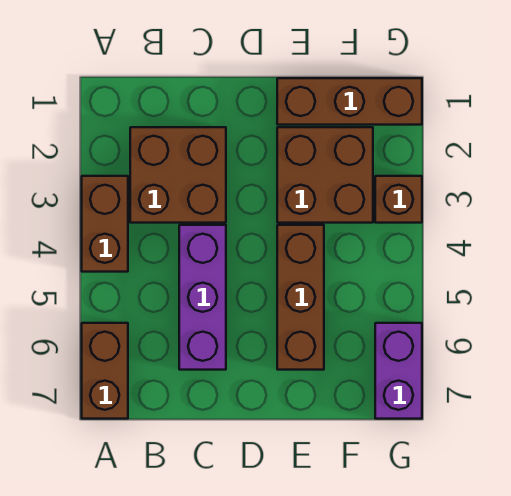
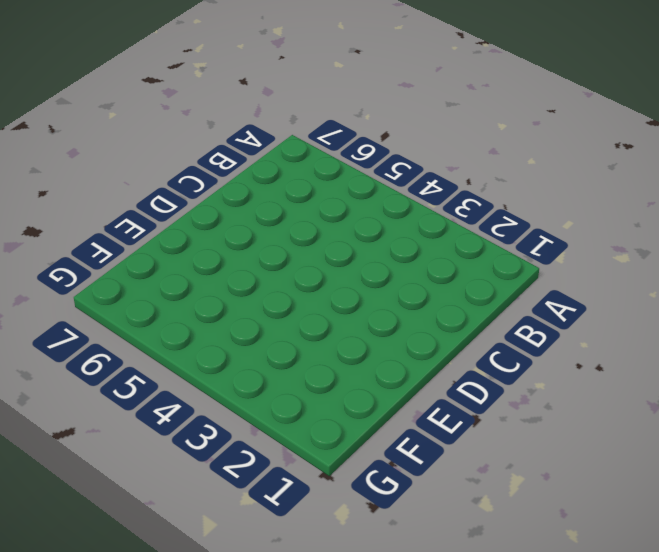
none -> brown 1x2 brick [82,176,128,272]
none -> brown 1x2 brick [82,323,128,419]

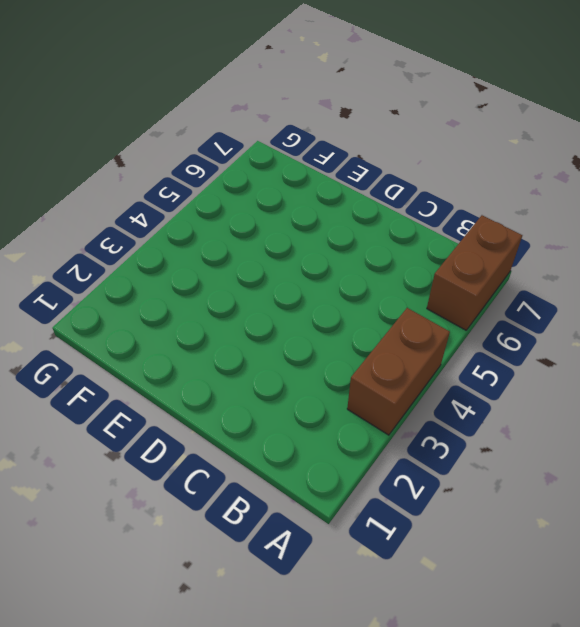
none -> brown 2x2 brick [130,127,226,223]
none -> purple 1x3 brick [179,225,226,370]

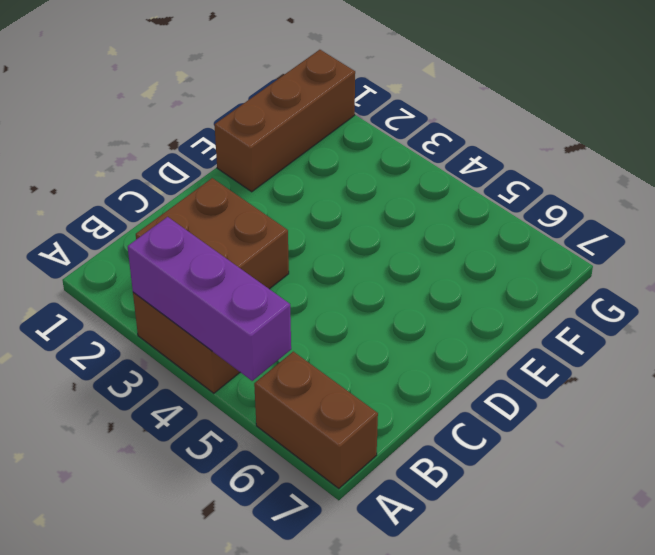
purple 1x3 brick [128,217,291,381] -> purple 1x3 brick moved to [179,225,226,370]
none -> brown 2x2 brick [277,127,373,223]
none -> brown 1x3 brick [277,225,324,370]

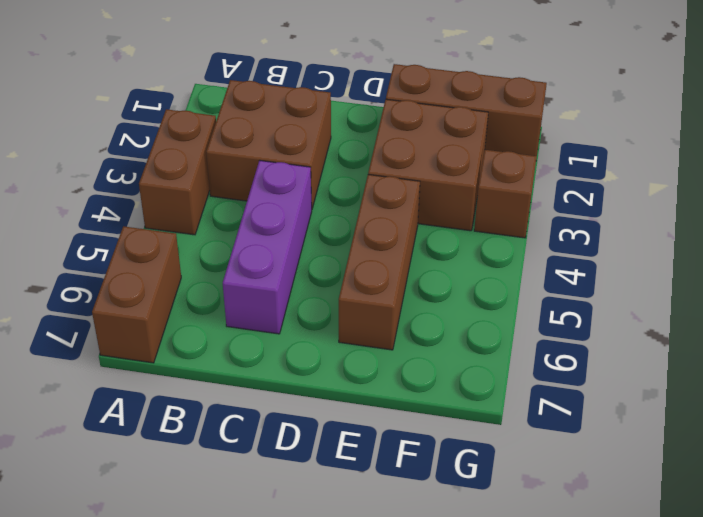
none -> purple 1x2 brick [375,323,422,419]

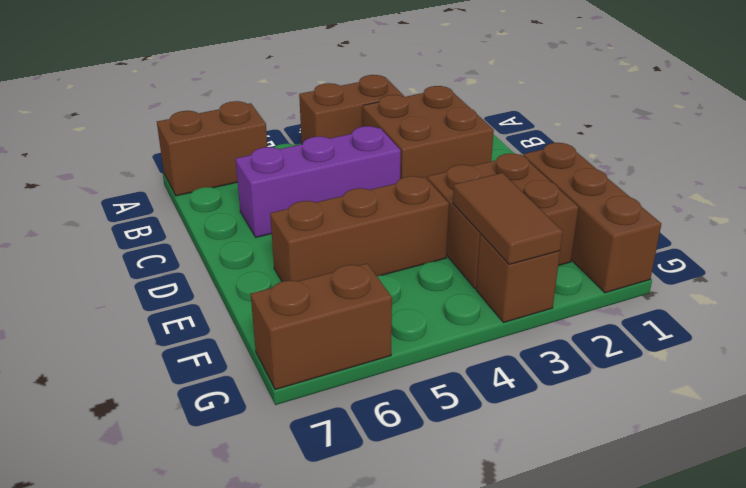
brown 1x2 tile [453,173,563,265] -> none
brown 1x2 brick [251,263,392,390] -> purple 1x2 brick [375,323,422,419]

